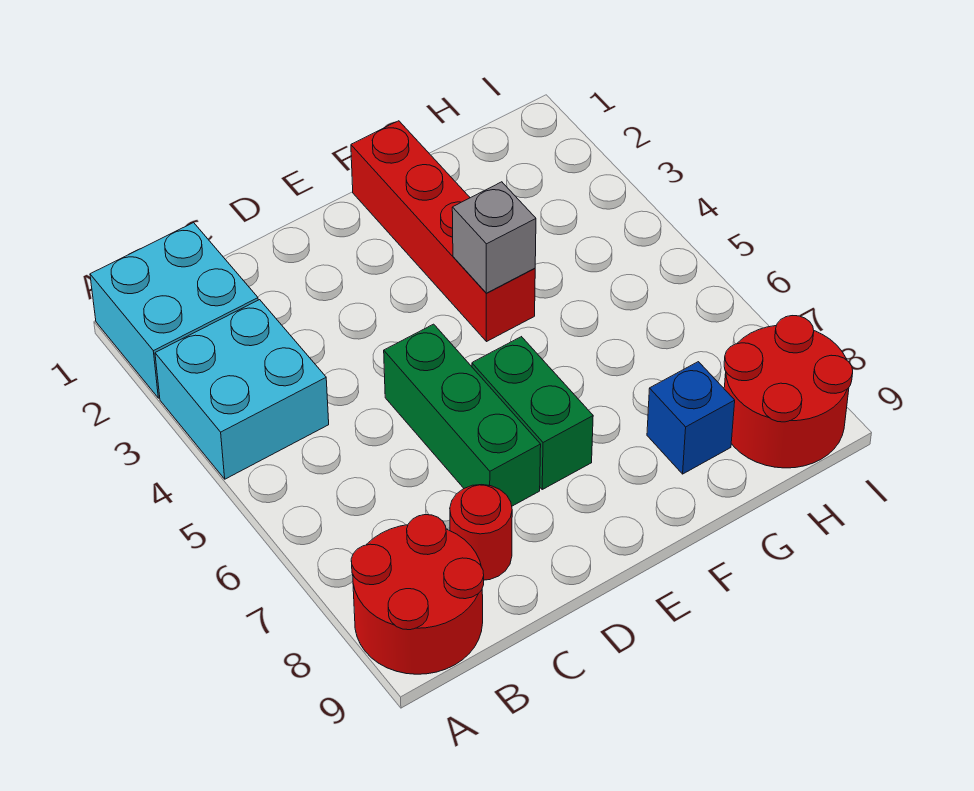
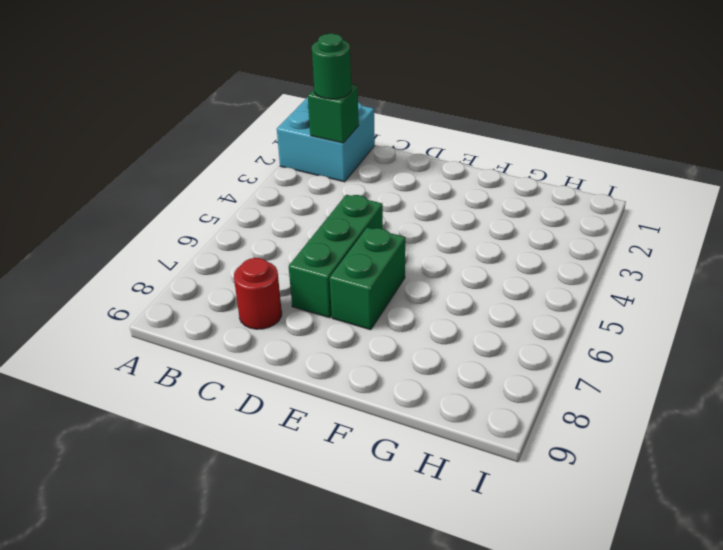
green 1x1 brick [308,84,359,143] -> none
green 1x1 round brick [312,34,351,99] -> none
none -> cyan 2x2 brick [155,300,329,479]
none -> red 2x2 round brick [351,515,484,674]

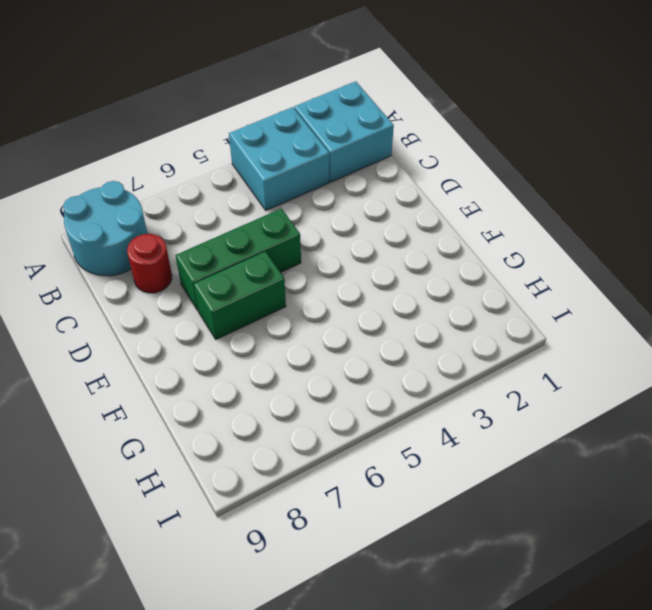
cyan 2x2 round brick [63,181,147,276] -> red 2x2 round brick [351,515,484,674]
none -> red 1x4 brick [351,121,535,342]
none -> blue 1x1 brick [647,362,735,474]

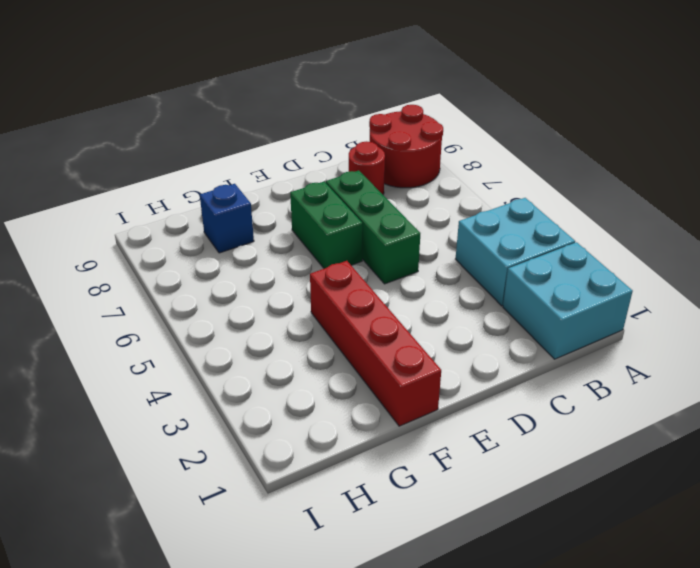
none -> red 2x2 round brick [724,316,853,468]
none -> grey 1x1 brick [452,182,536,293]

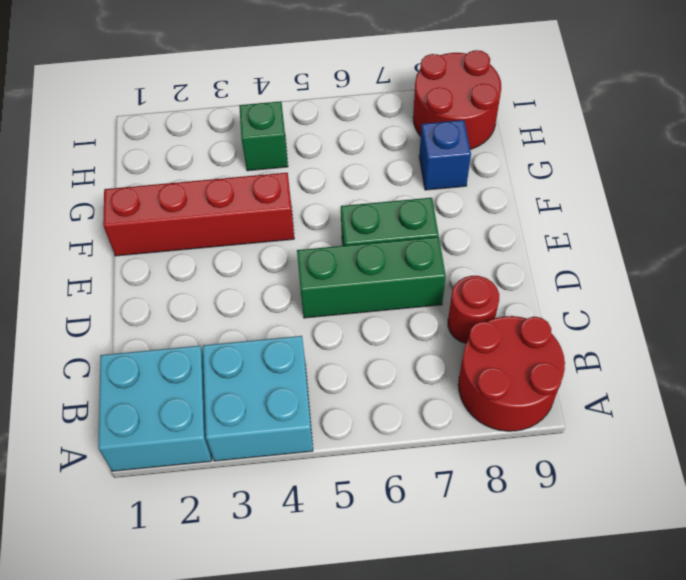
green 1x1 brick [239,101,288,171] -> none
none -> grey 1x1 brick [452,182,536,293]

